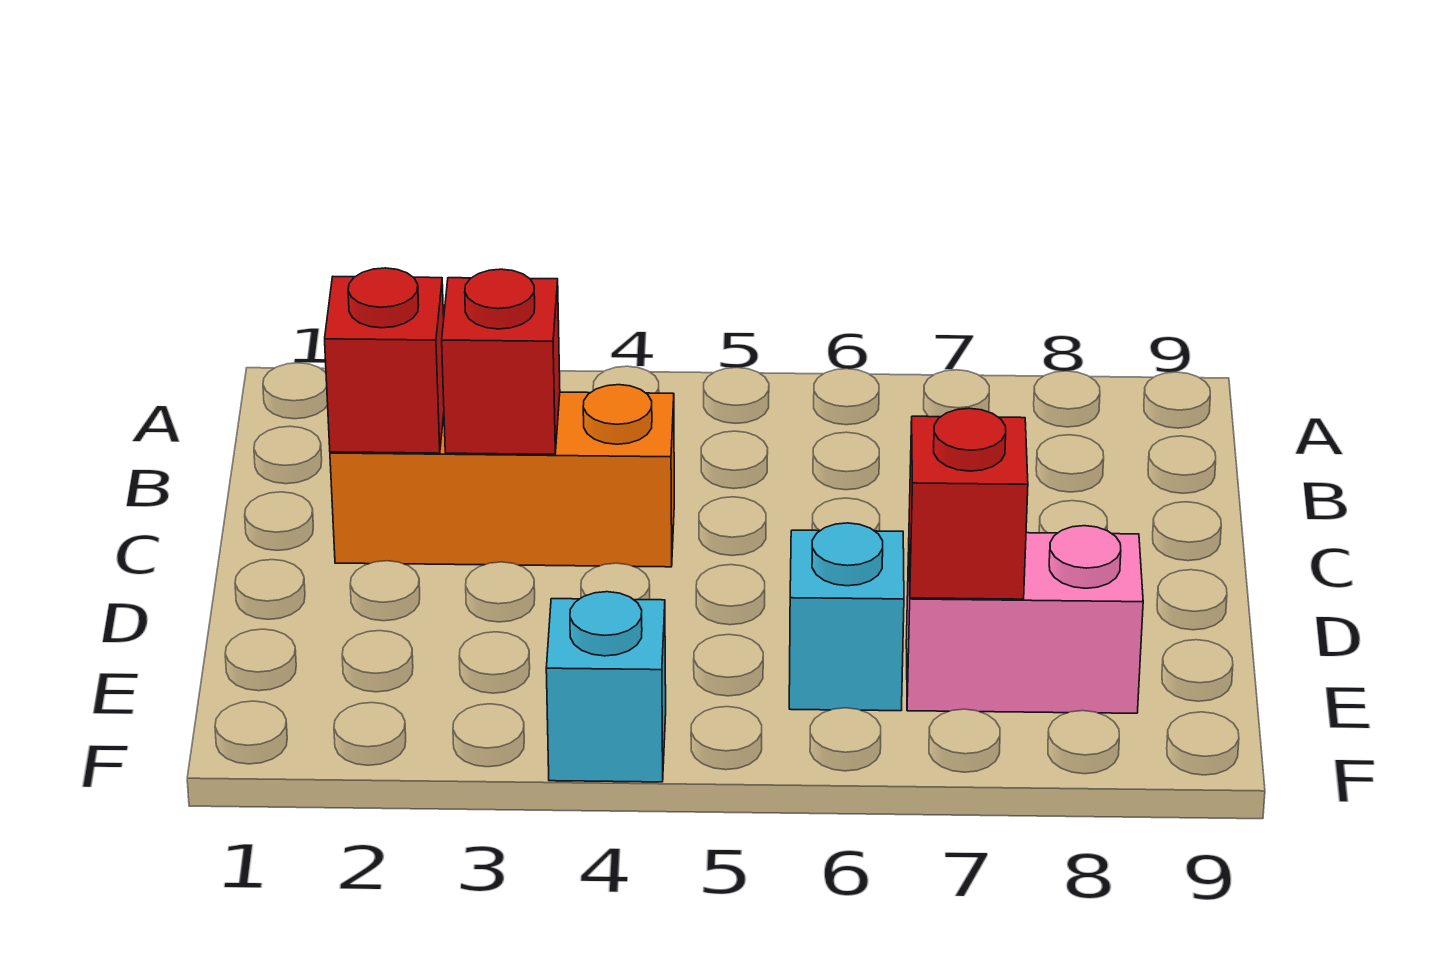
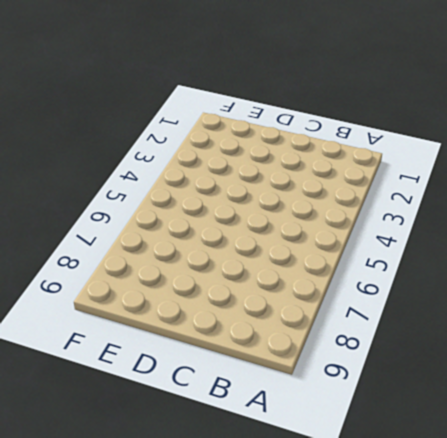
none -> orange 1x3 brick [330,385,674,567]
none -> cyan 1x1 brick [789,523,904,711]

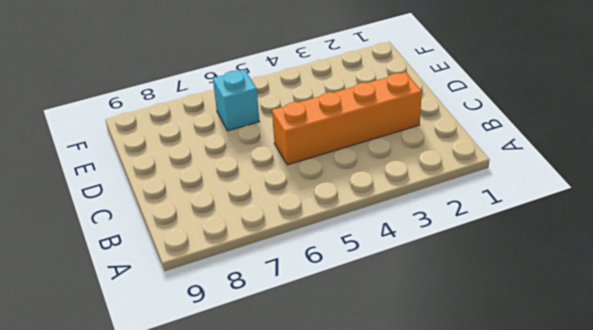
orange 1x4 brick [272,72,422,165] -> orange 1x3 brick [330,385,674,567]
none -> pink 1x2 brick [906,526,1143,713]
none -> cyan 1x1 brick [546,592,666,782]

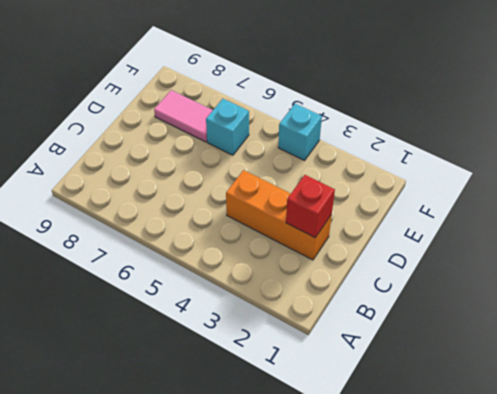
pink 1x2 tile [154,90,213,142] -> pink 1x2 brick [906,526,1143,713]
none -> red 1x1 brick [442,269,560,454]
none -> red 1x1 brick [909,408,1028,599]

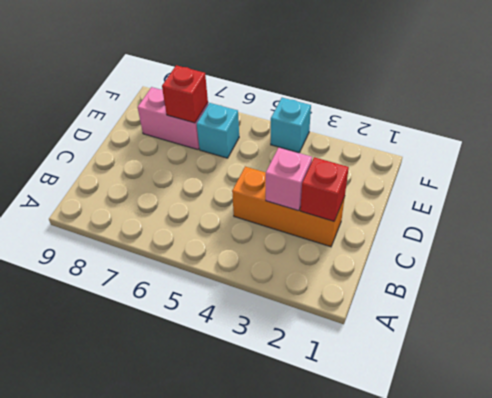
pink 1x1 brick [266,147,312,211] -> red 1x1 brick [442,269,560,454]

